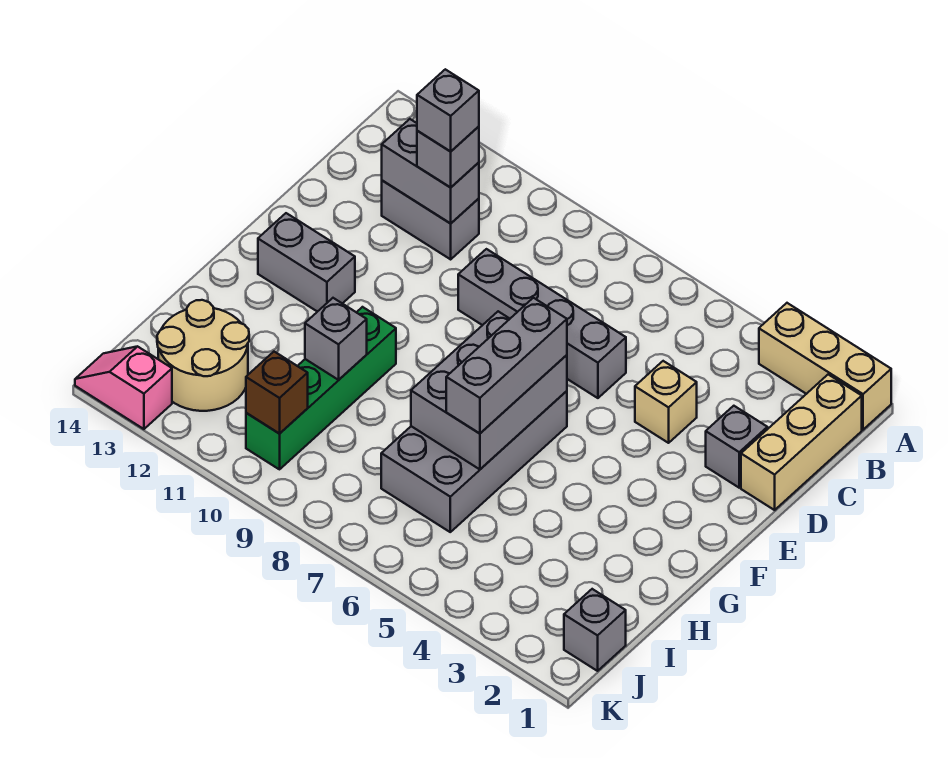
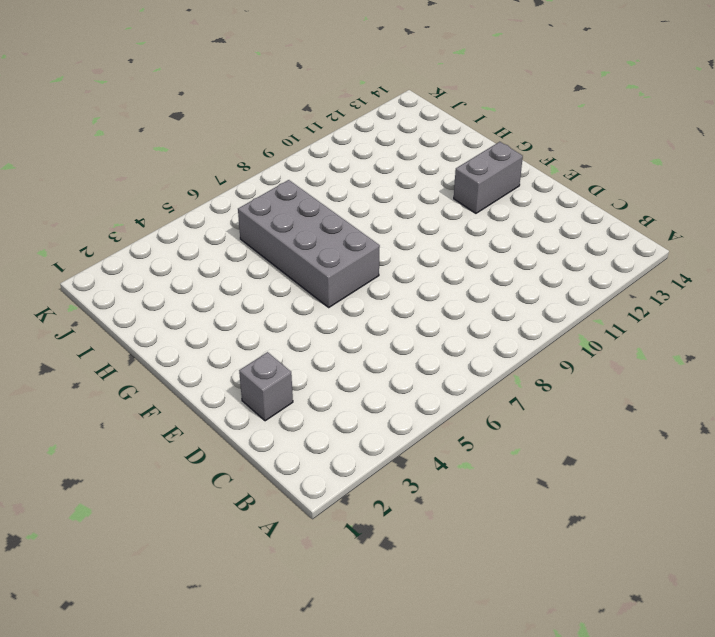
none -> tan 1x3 brick [759,303,891,430]
none -> tan 1x3 brick [741,375,862,510]
none -> grey 1x2 brick [382,181,479,259]

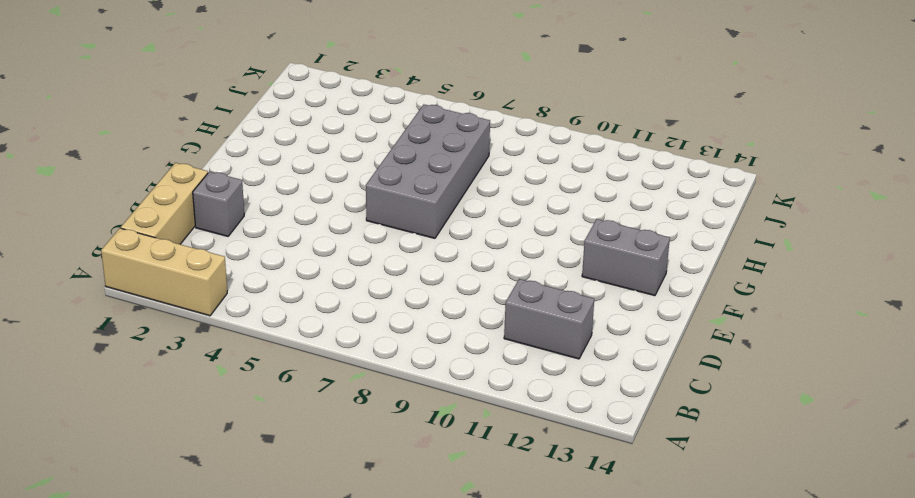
none -> tan 1x1 brick [635,361,697,443]
none -> grey 1x4 brick [458,249,626,398]
none -> green 1x4 brick [246,307,396,469]

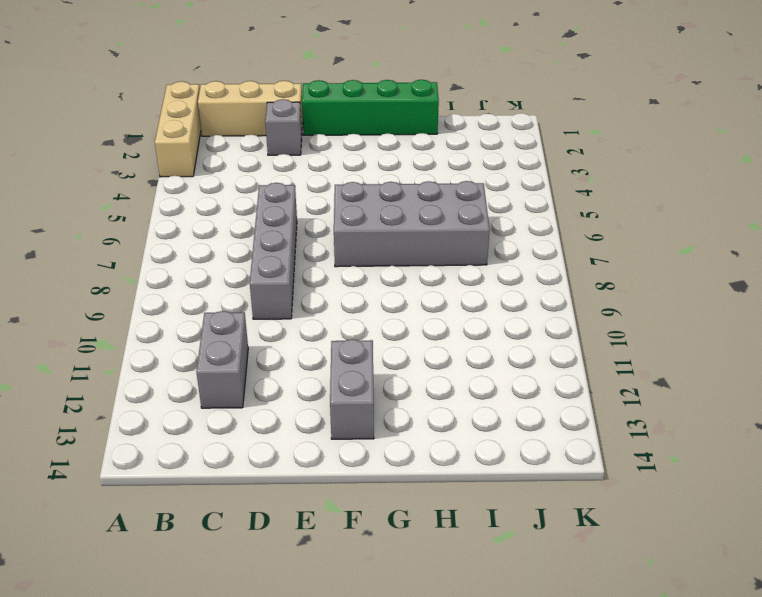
green 1x4 brick [302,80,439,135] -> green 1x4 brick moved to [246,307,396,469]
none -> tan 1x1 brick [635,361,697,443]
none -> tan 2x2 round brick [157,300,249,411]
none -> grey 1x1 brick [564,589,626,671]

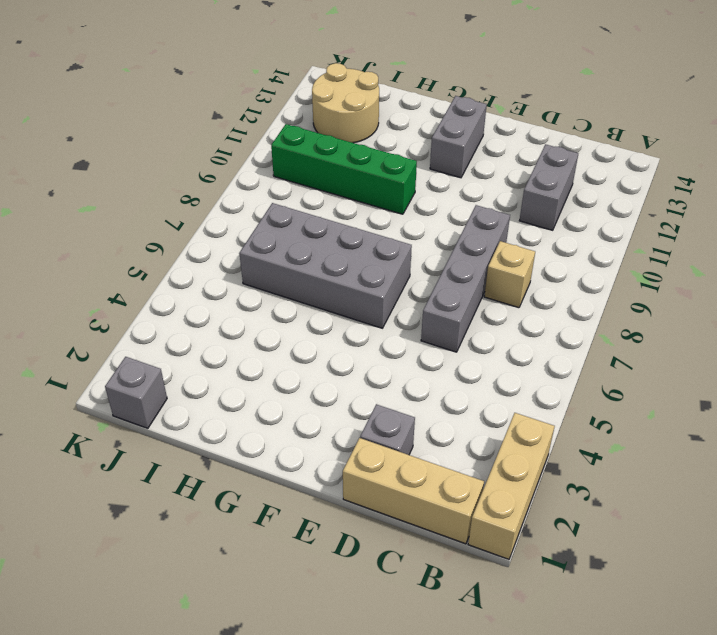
tan 1x1 brick [484,241,535,308] -> tan 1x1 brick moved to [635,361,697,443]
none -> pink 1x2 slope [75,346,172,429]
none -> grey 1x2 brick [382,119,479,224]
none -> grey 2x3 brick [411,311,567,469]

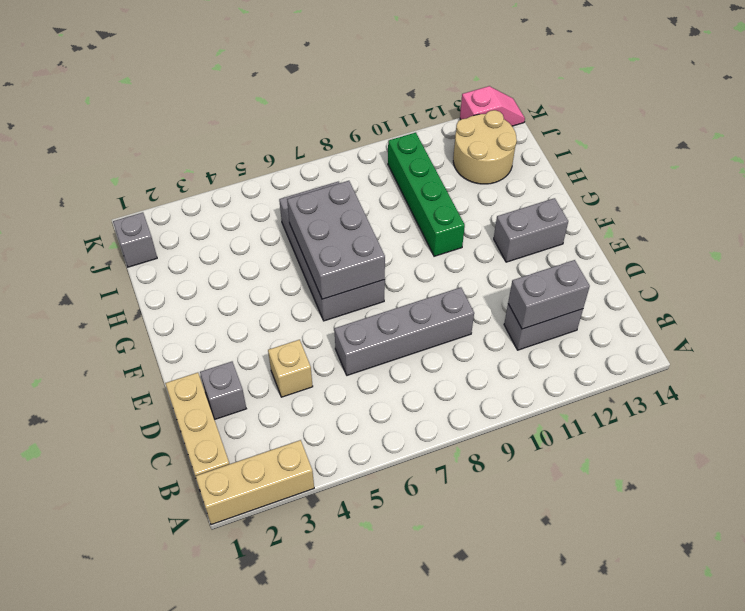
none -> grey 1x1 brick [305,298,367,380]
none -> brown 1x1 brick [246,352,308,434]
none -> grey 1x1 brick [417,127,479,188]

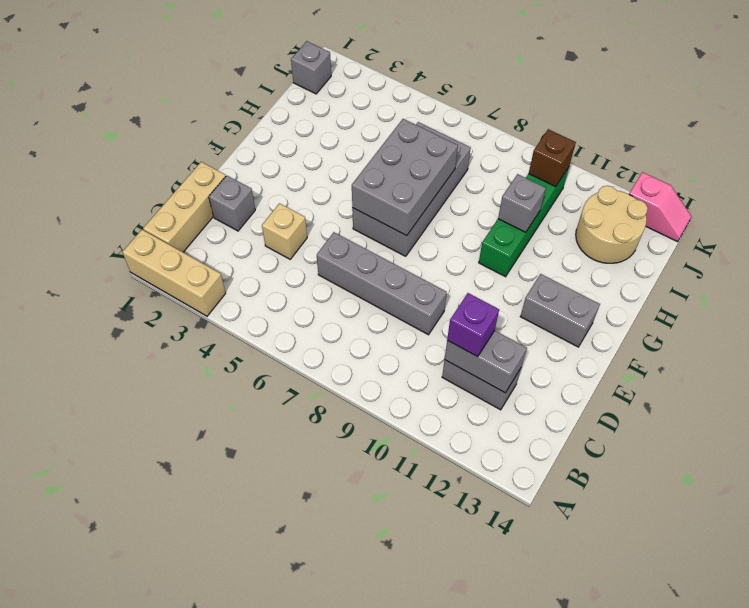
purple 1x1 brick [447,293,499,357] -> grey 1x1 brick [417,127,479,188]
none -> grey 1x3 brick [446,298,567,434]
none -> grey 1x1 brick [417,69,479,152]

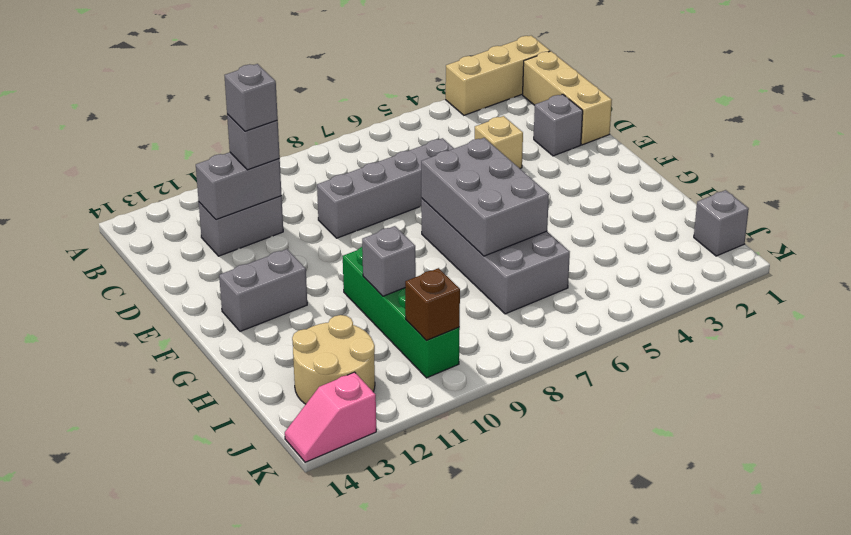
none -> grey 1x3 brick [446,298,567,434]

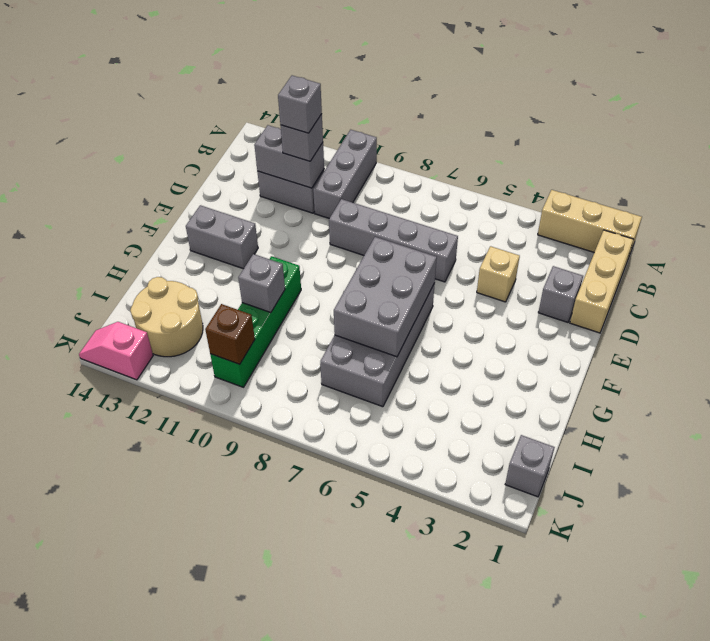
grey 1x3 brick [313,130,377,218] -> grey 1x3 brick moved to [446,298,567,434]

